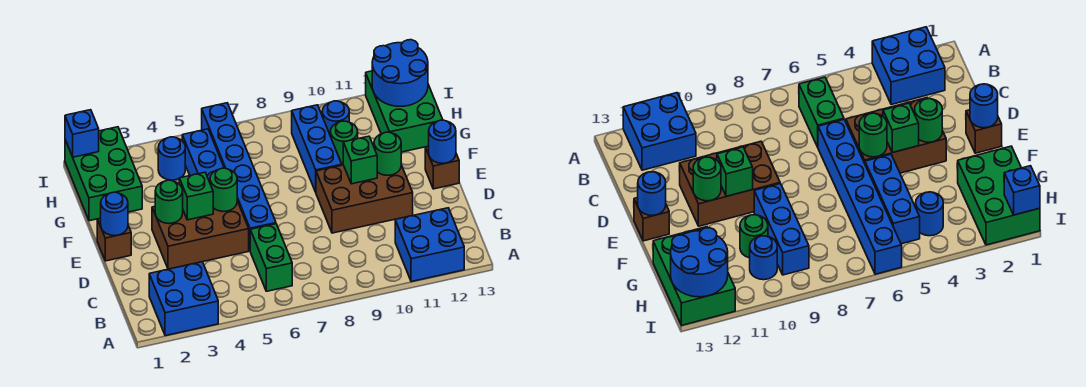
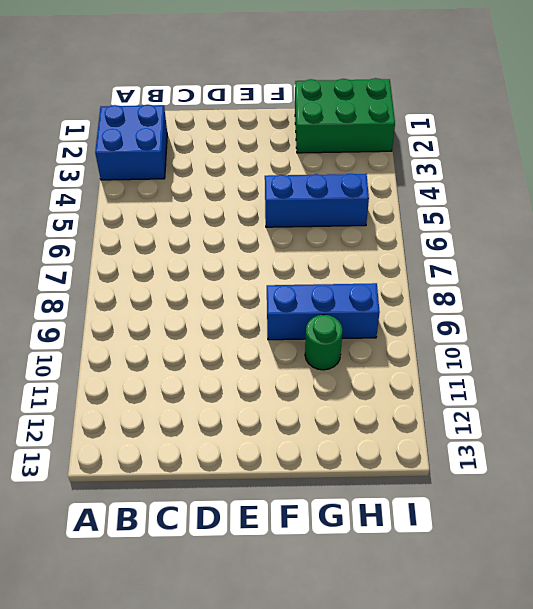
none -> blue 2x2 brick [395,208,464,282]
none -> green 1x2 brick [250,224,292,291]
none -> brown 2x3 brick [152,201,249,269]

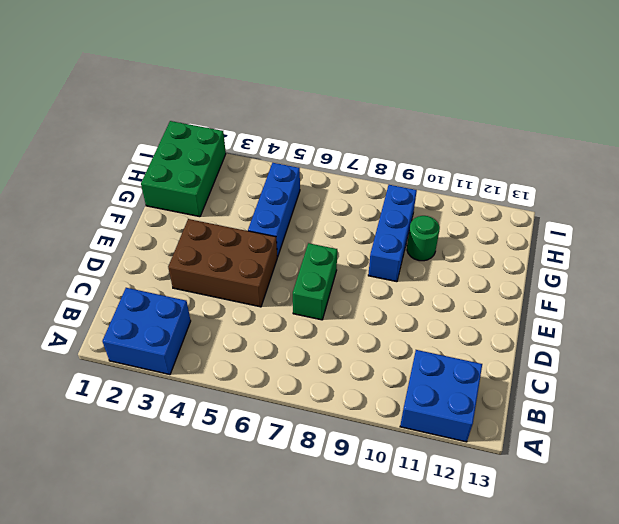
green 1x2 brick [293,243,337,320] -> green 1x2 brick moved to [250,224,292,291]
none -> blue 1x6 brick [202,103,276,250]
none -> brown 2x3 brick [316,165,413,233]
none -> brown 1x1 brick [97,218,131,261]

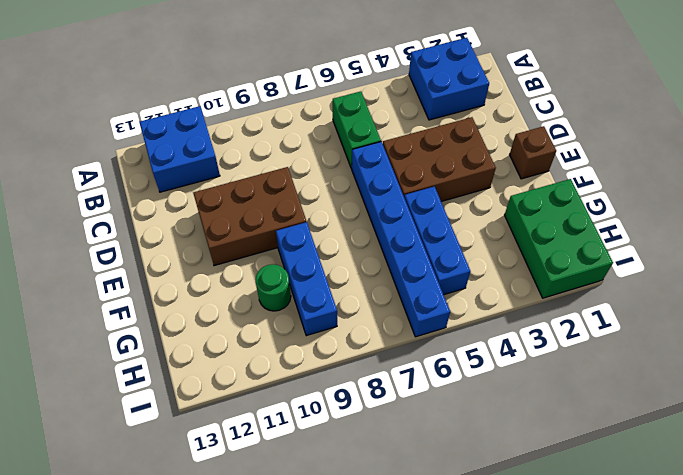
none -> brown 1x1 brick [425,146,459,189]
none -> green 2x3 brick [366,71,443,152]
none -> blue 1x1 round brick [158,137,185,180]

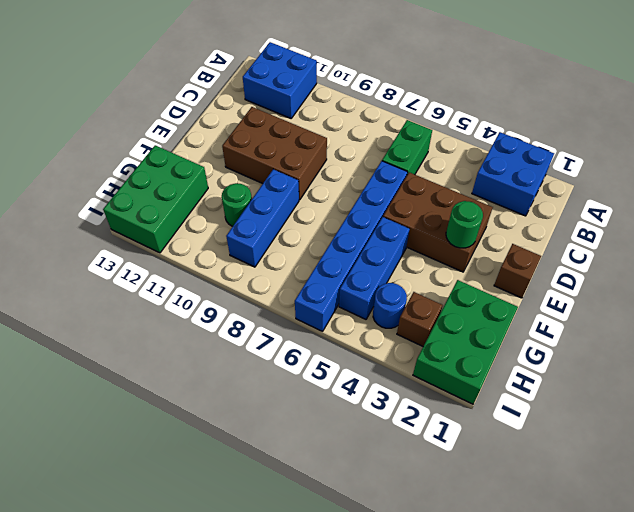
brown 1x1 brick [397,292,443,346] -> brown 1x1 brick moved to [425,146,459,189]
none -> blue 1x1 round brick [322,101,349,134]
none -> blue 1x1 round brick [101,192,128,236]
none -> green 1x1 brick [179,172,213,220]

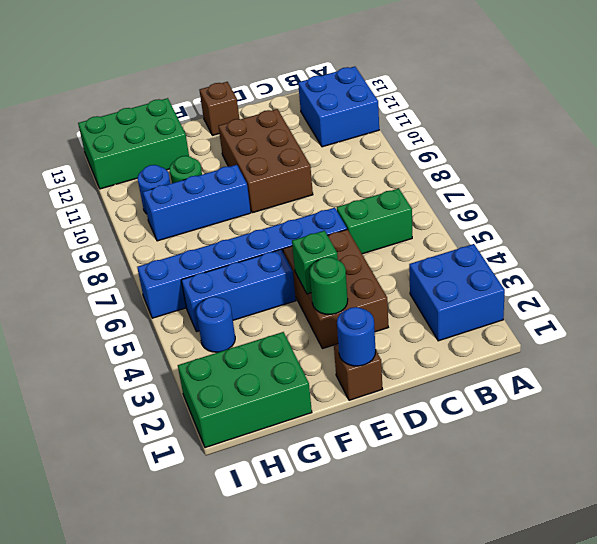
none -> green 1x1 round brick [210,168,237,212]
none -> green 1x1 brick [343,136,377,184]
none -> green 1x1 round brick [374,132,401,175]

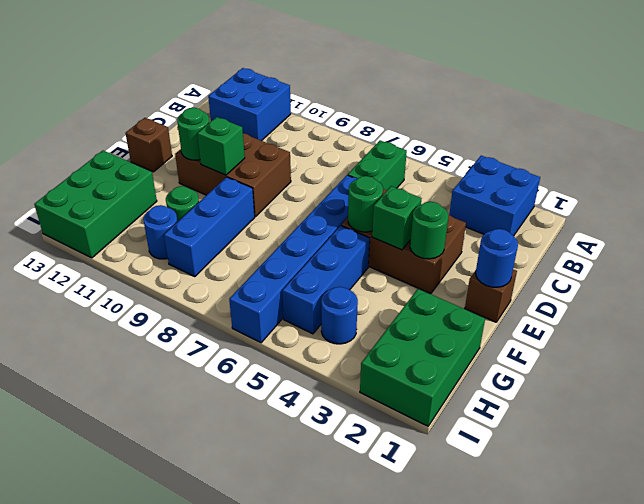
none -> blue 1x1 round brick [429,120,456,163]
none -> blue 2x2 round brick [372,40,428,106]
none -> blue 1x1 brick [65,110,99,157]

